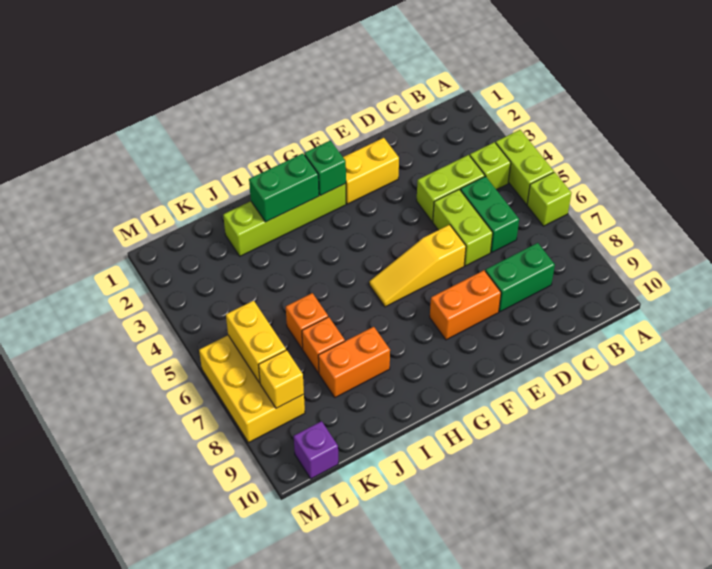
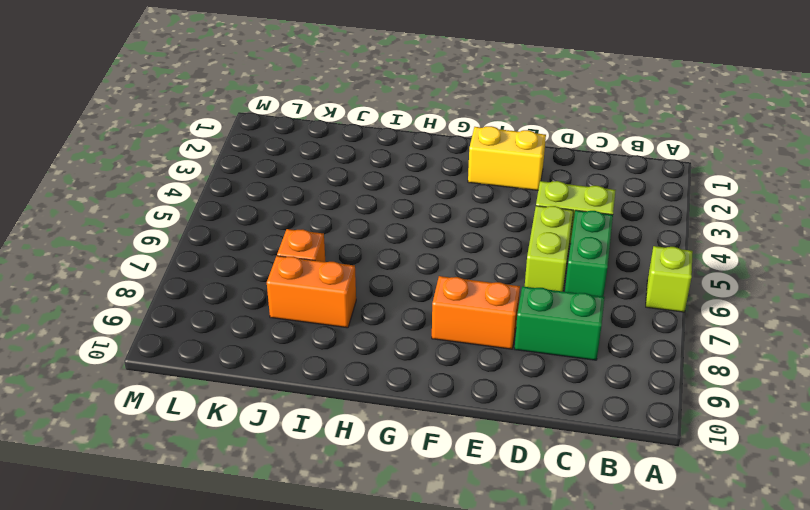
none -> lime 1x2 brick [496,130,554,204]
none -> lime 1x1 brick [470,142,511,190]
none -> yellow 1x3 slope [369,225,466,307]

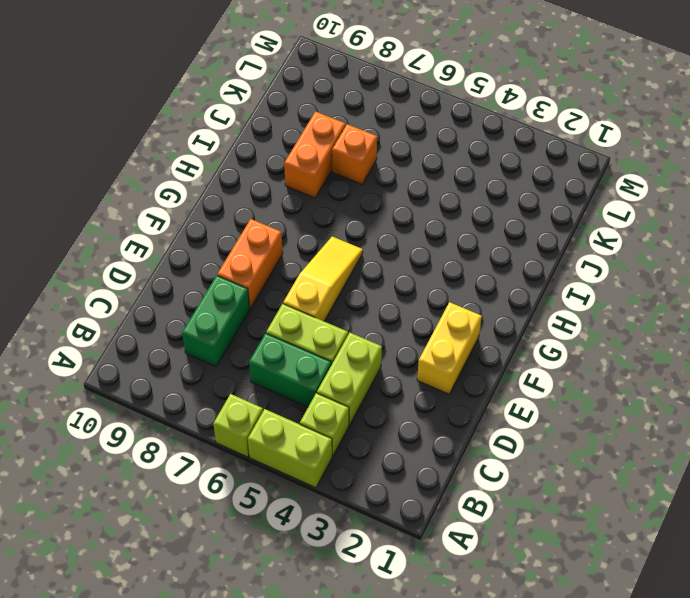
none -> lime 1x4 brick [223,183,346,256]
none -> orange 1x1 brick [286,293,328,349]
none -> yellow 2x3 brick [199,335,305,443]

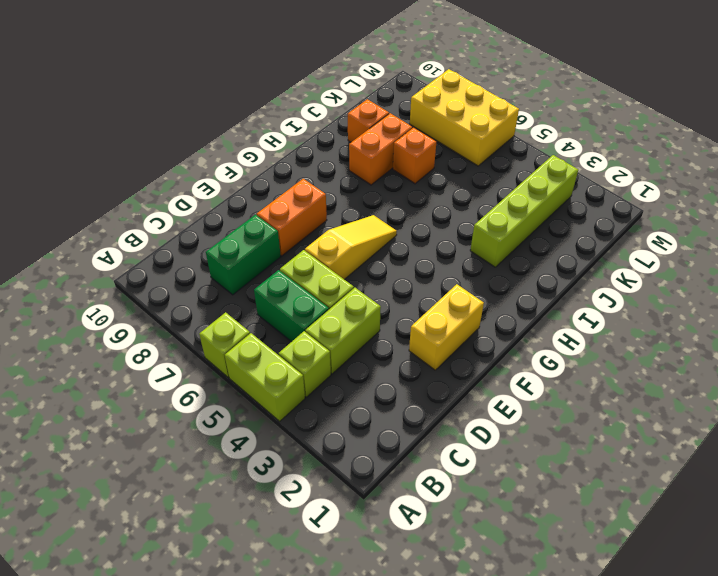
lime 1x4 brick [470,155,578,267] -> lime 1x4 brick moved to [223,183,346,256]
orange 1x1 brick [348,99,389,142] -> orange 1x1 brick moved to [286,293,328,349]
none -> purple 1x1 brick [294,421,338,479]
none -> green 1x1 brick [304,140,346,195]
none -> green 1x2 brick [249,154,319,222]

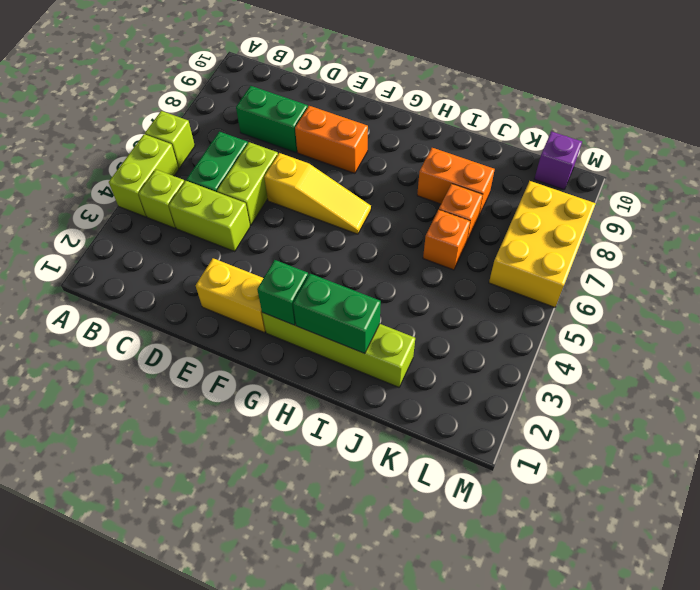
none -> yellow 1x2 brick [226,301,286,383]
none -> yellow 1x1 brick [259,350,304,408]

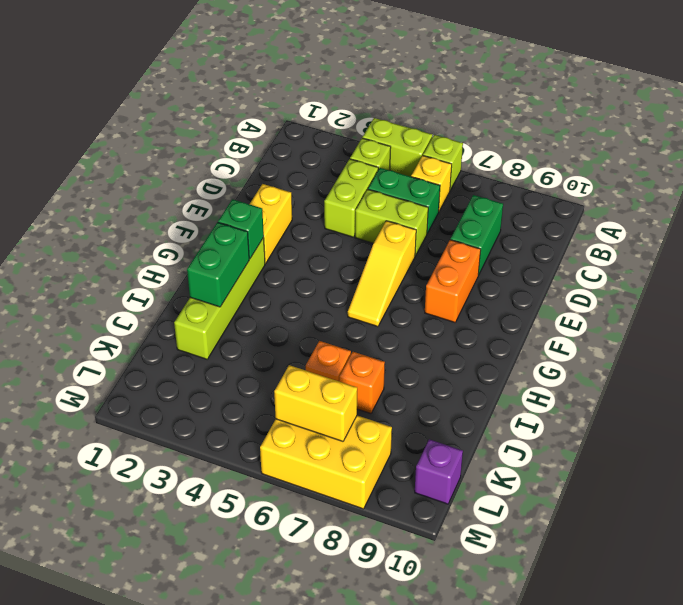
yellow 1x1 brick [411,156,452,211] -> yellow 1x1 brick moved to [259,350,304,408]
none -> orange 1x2 brick [318,327,390,397]

